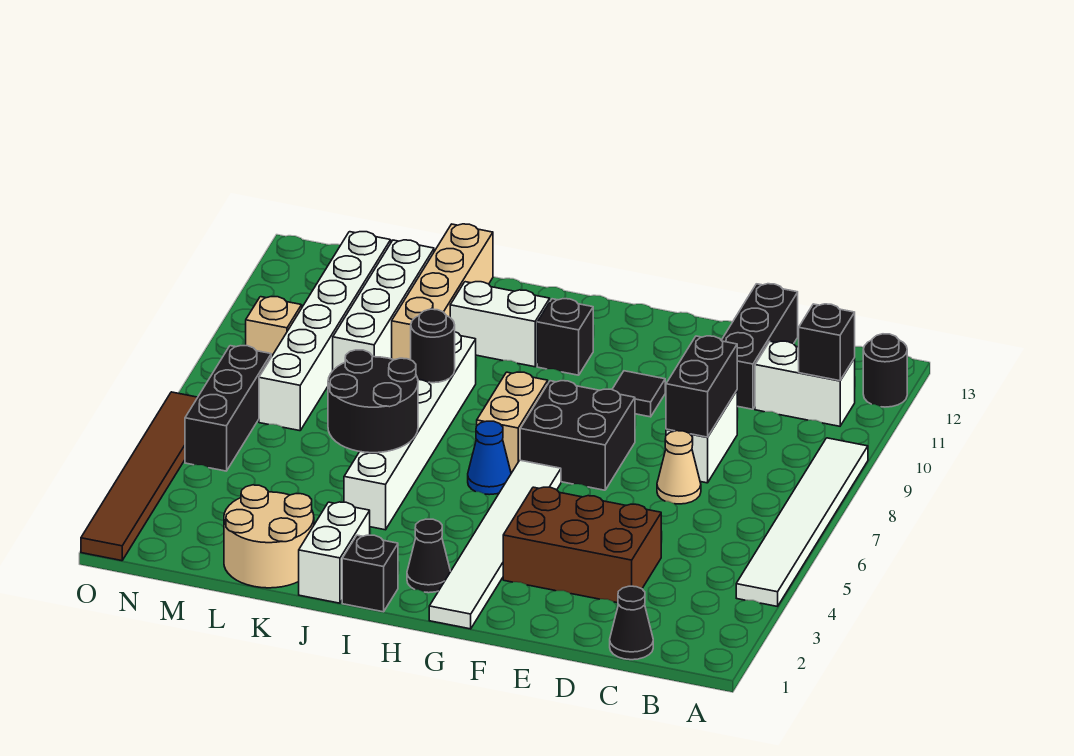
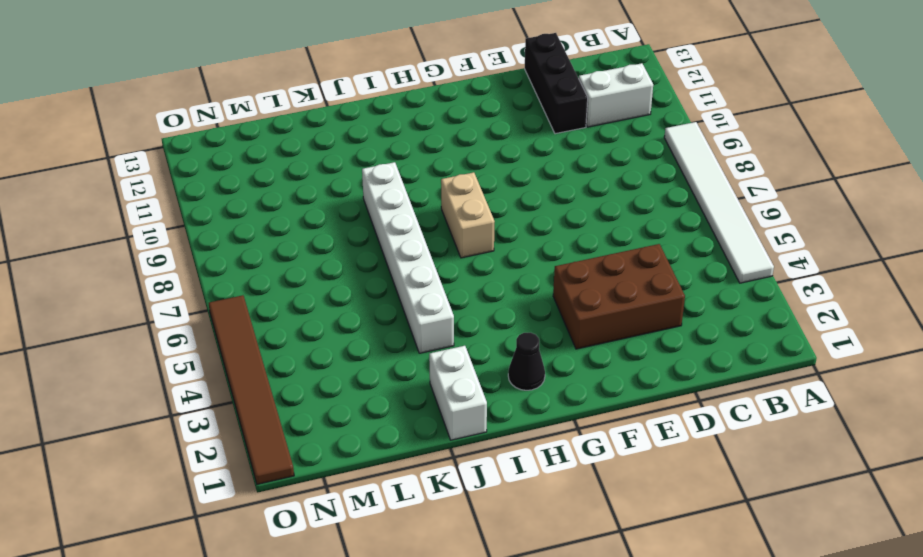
none -> black 1x1 round brick [863,334,907,407]
none -> black 1x1 cone [610,586,653,660]
none -> tan 1x1 cone [657,431,701,504]
none -> white 1x2 brick [666,391,737,483]

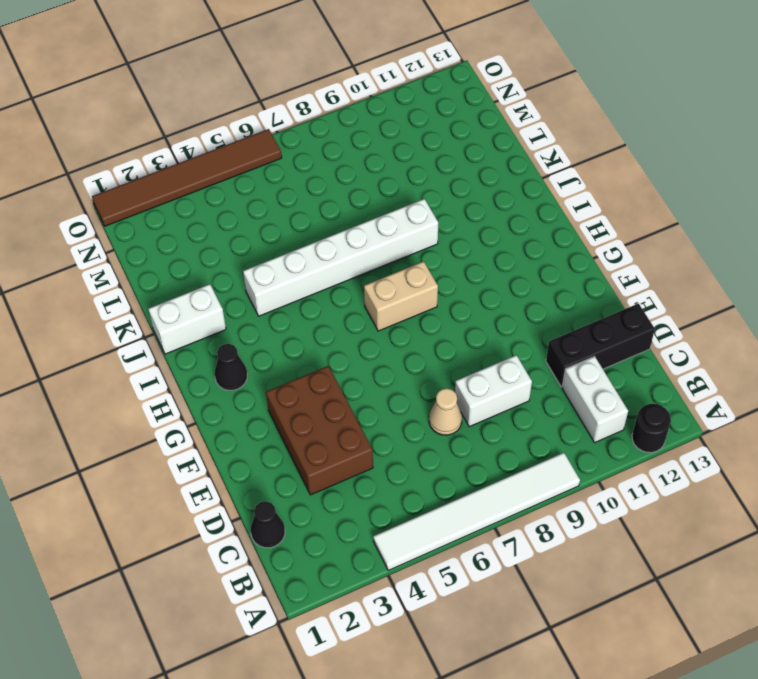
none -> black 2x2 brick [520,381,635,490]
none -> black 1x1 tile [612,371,665,417]
none -> white 1x6 tile [429,460,561,629]
none -> blue 1x1 cone [468,421,511,495]

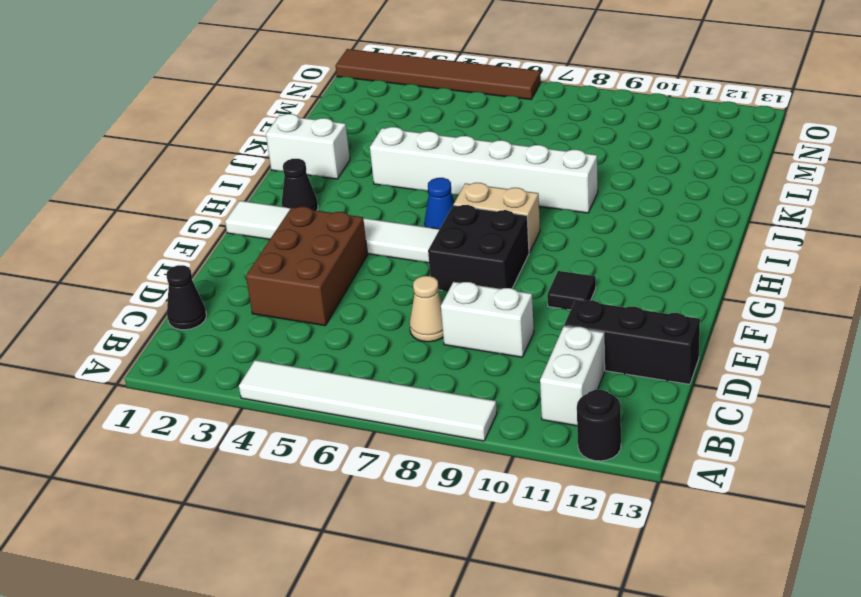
none -> black 1x1 brick [537,299,593,375]
none -> black 1x1 brick [342,535,398,612]
none -> white 1x2 brick [450,282,550,367]
none -> tan 2x2 round brick [224,485,314,588]

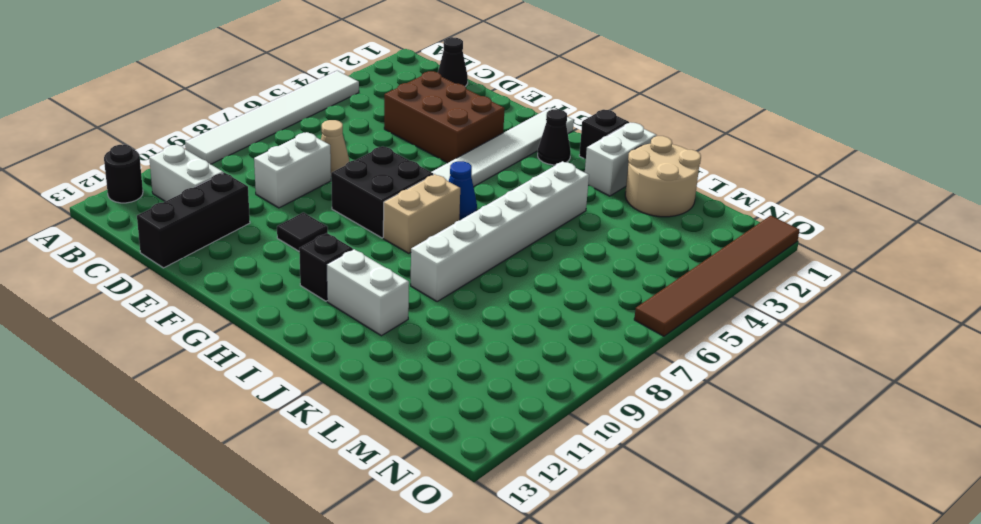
none -> tan 1x4 brick [392,224,493,360]
none -> white 1x4 brick [333,240,434,370]
none -> white 1x6 brick [259,232,391,431]
none -> black 1x3 brick [185,346,271,471]

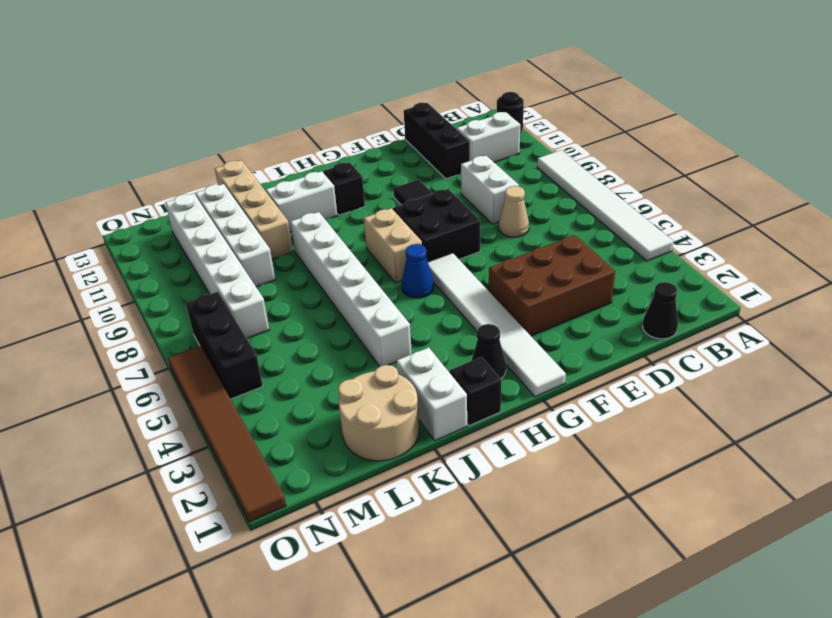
none -> tan 1x1 brick [246,297,302,357]
none -> black 1x1 brick [799,304,855,381]
none -> black 1x2 brick [666,336,737,437]
none -> black 2x2 round brick [328,350,418,453]

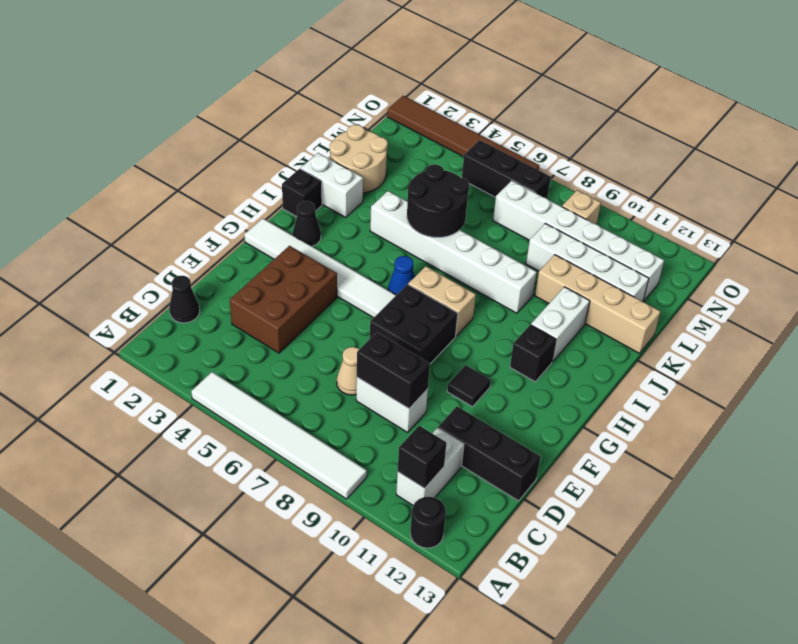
none -> black 1x1 round brick [411,309,455,383]

